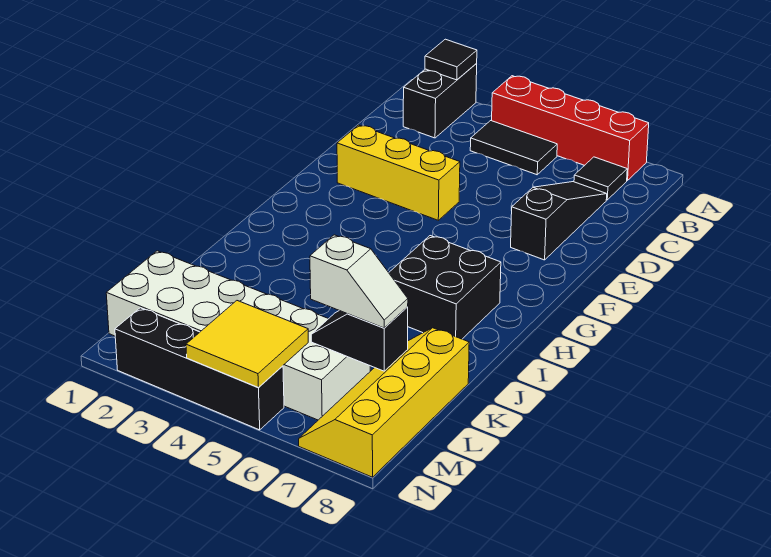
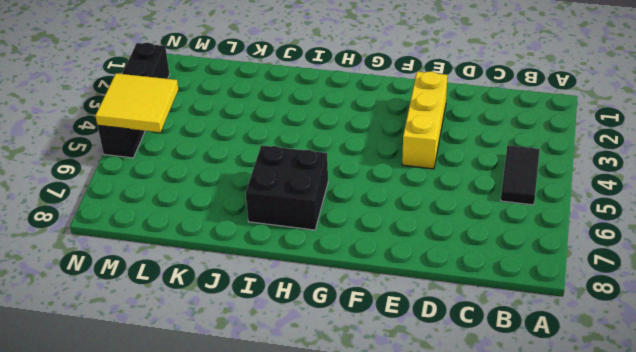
none -> black 1x2 brick [403,64,477,138]
none -> red 1x4 brick [492,76,649,181]
none -> black 1x1 tile [574,157,627,200]

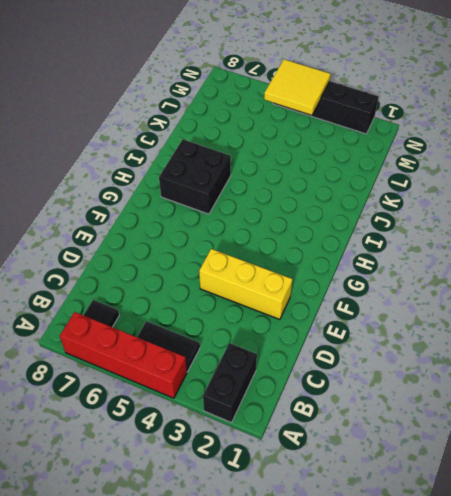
none -> black 1x3 slope [511,182,607,260]
none -> yellow 2x4 slope [299,328,469,477]
none -> white 2x6 brick [106,251,370,420]

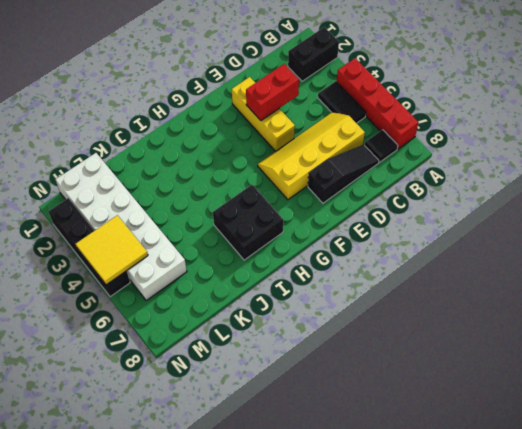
yellow 2x4 slope [258,112,365,200] -> yellow 2x4 slope moved to [299,328,469,477]
red 1x2 brick [246,64,299,121] -> none
none -> black 1x1 tile [425,39,477,80]
none -> black 1x2 slope [311,307,408,371]
none -> white 1x2 slope [310,235,408,328]

